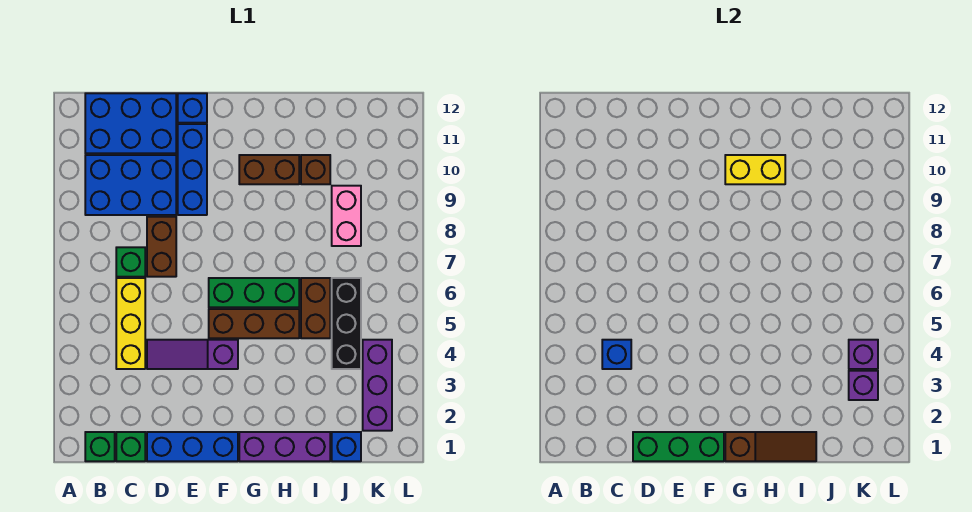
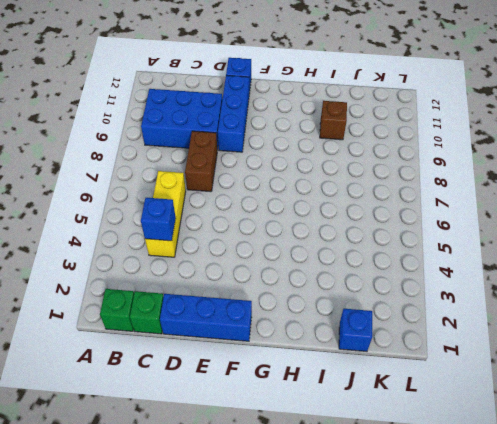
none -> blue 2x3 brick [85,93,176,153]
none -> green 1x1 brick [116,247,145,277]
none -> purple 1x3 slope [147,340,238,369]

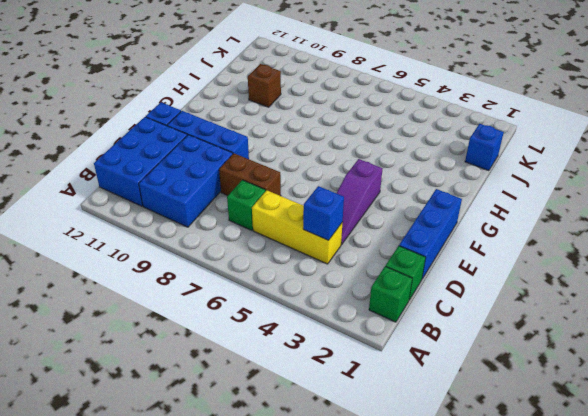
none -> brown 1x3 brick [209,309,299,338]
none -> green 1x3 brick [209,278,299,307]
none -> purple 1x3 brick [239,432,330,461]

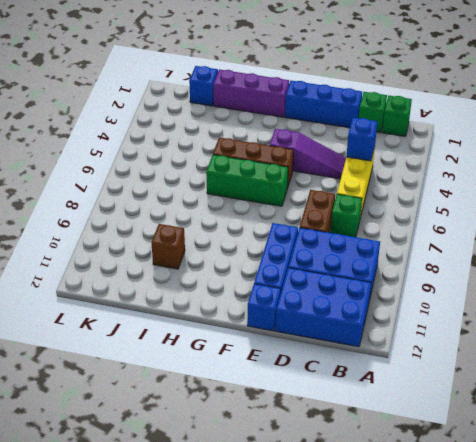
none -> brown 1x2 brick [239,155,299,184]
none -> brown 1x2 brick [301,278,330,338]
none -> black 1x3 brick [332,278,361,369]

